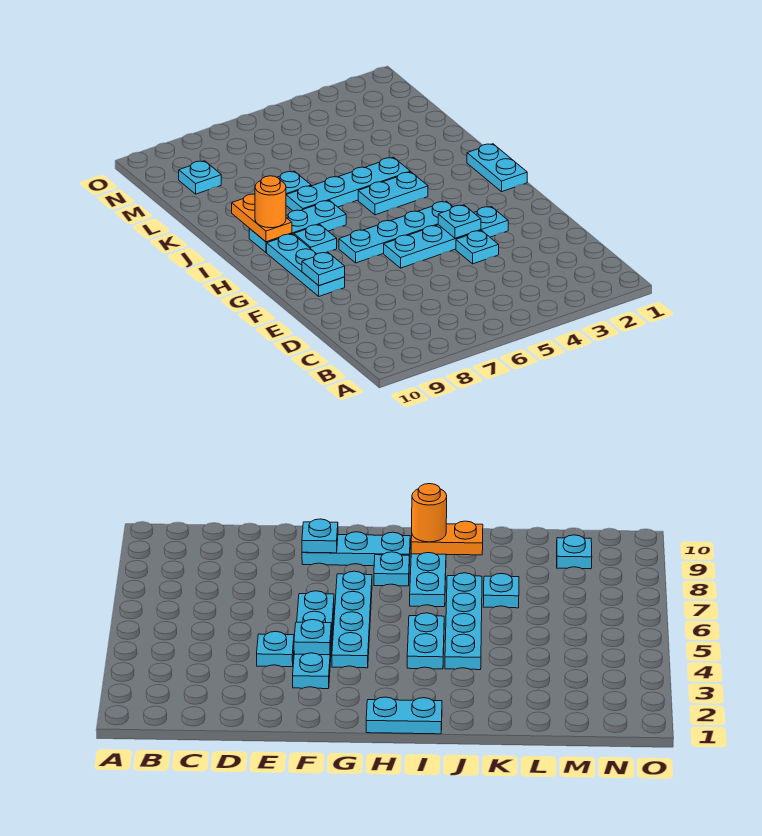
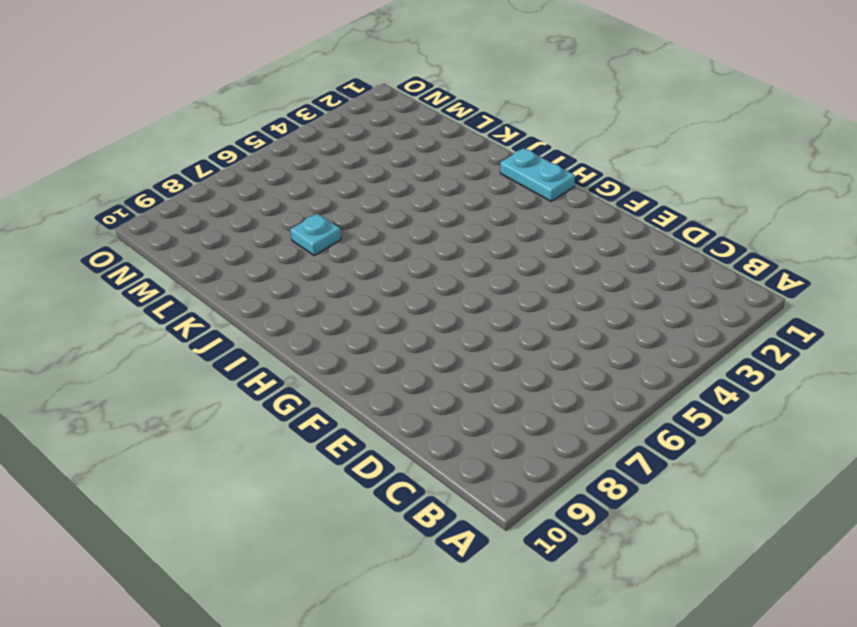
none -> cyan 1x1 plate [456,231,499,264]
none -> cyan 1x4 plate [384,207,508,268]
none -> cyan 1x3 plate [267,234,345,296]

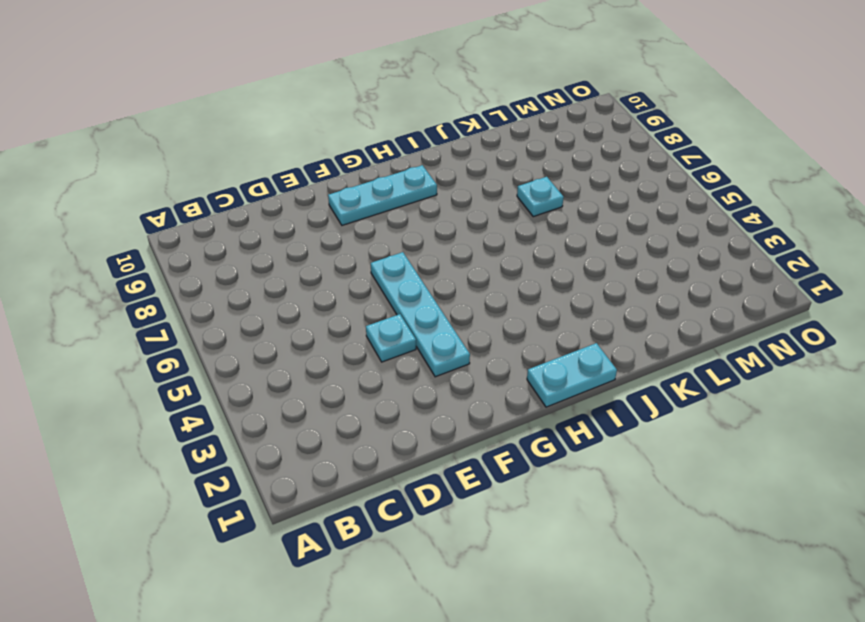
none -> cyan 1x4 plate [339,201,453,263]
none -> cyan 1x1 plate [294,225,337,254]
none -> cyan 1x2 plate [358,172,428,215]

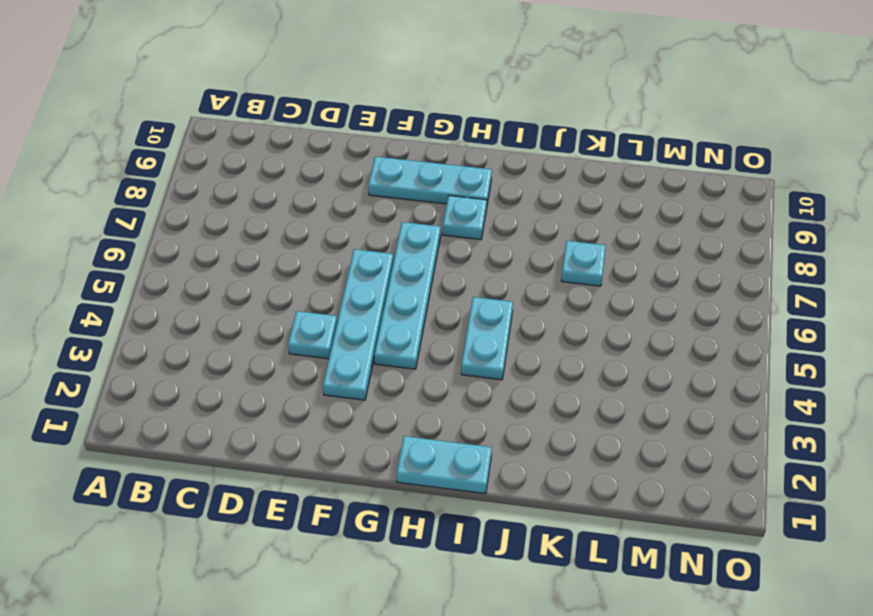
none -> cyan 1x3 plate [249,201,346,253]
none -> cyan 1x4 plate [286,157,411,211]
none -> cyan 1x1 plate [179,161,221,194]

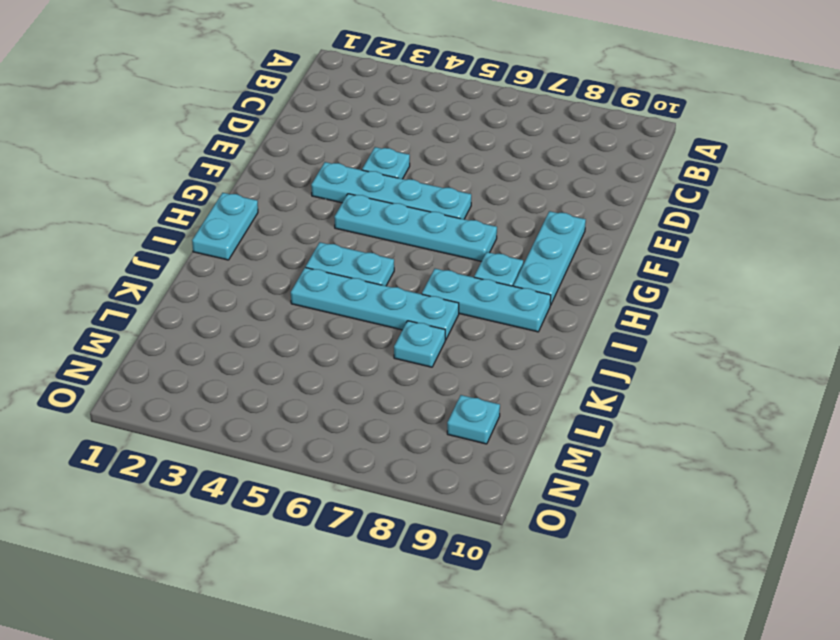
none -> cyan 1x1 plate [438,205,481,238]
none -> cyan 1x1 plate [302,252,345,286]
none -> orange 1x2 plate [232,194,292,242]

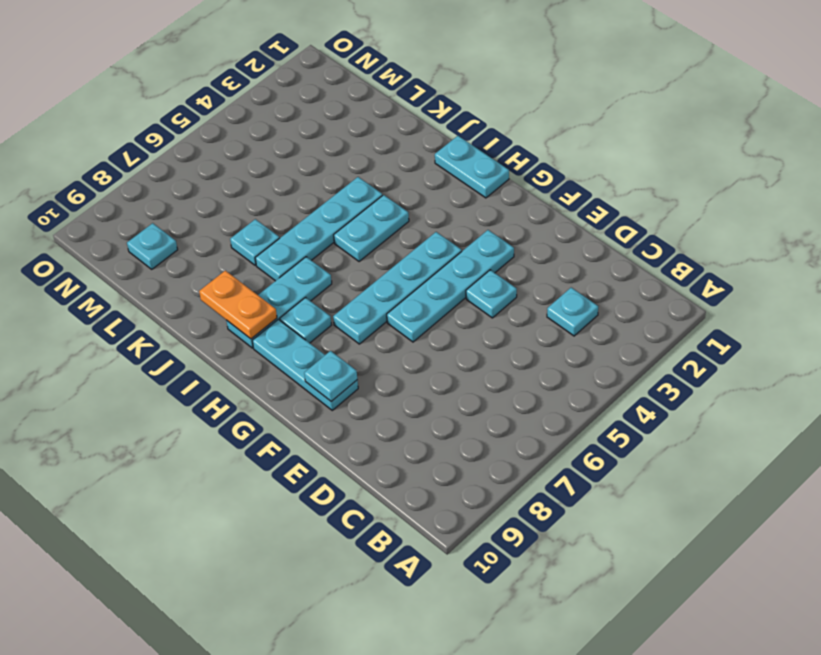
cyan 1x1 plate [547,288,598,336] -> cyan 1x1 plate moved to [438,205,481,238]
none -> orange 1x1 round brick [255,176,286,228]

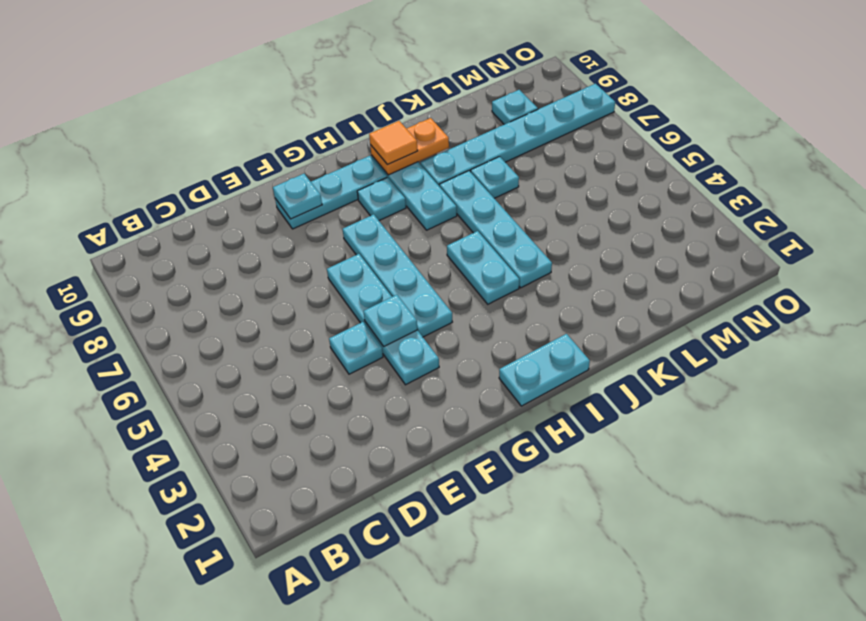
orange 1x1 tile [369,121,418,165] -> orange 1x1 round brick [255,176,286,228]
cyan 1x6 plate [421,84,615,187] -> none

